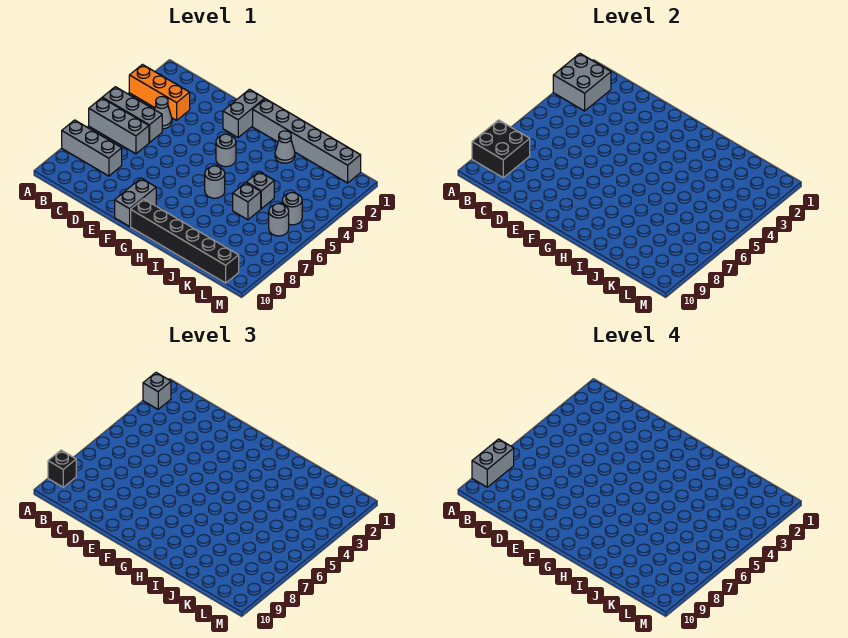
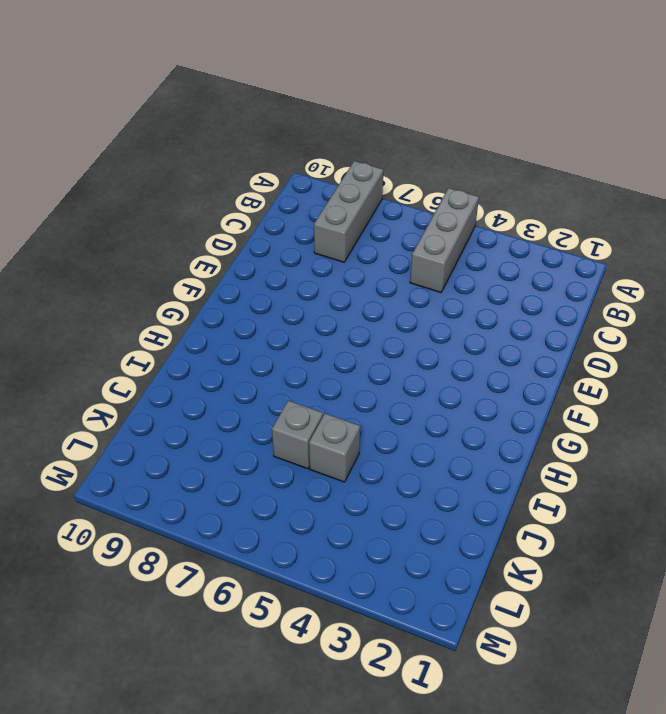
none -> orange 1x3 brick [129,65,190,120]
none -> grey 1x3 brick [89,98,149,154]
none -> grey 1x1 cone [155,97,172,129]

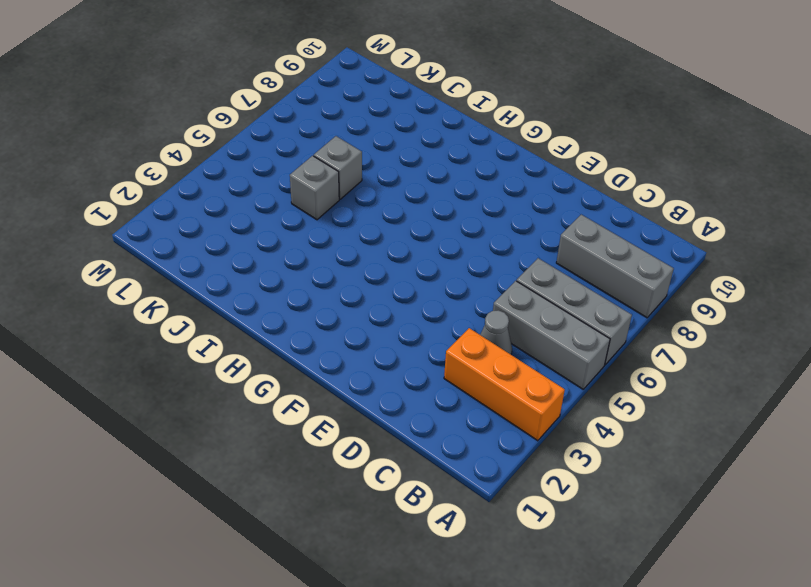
none -> grey 1x2 brick [223,89,265,137]
none -> grey 1x2 brick [115,178,156,226]
none -> grey 1x6 brick [253,99,361,183]

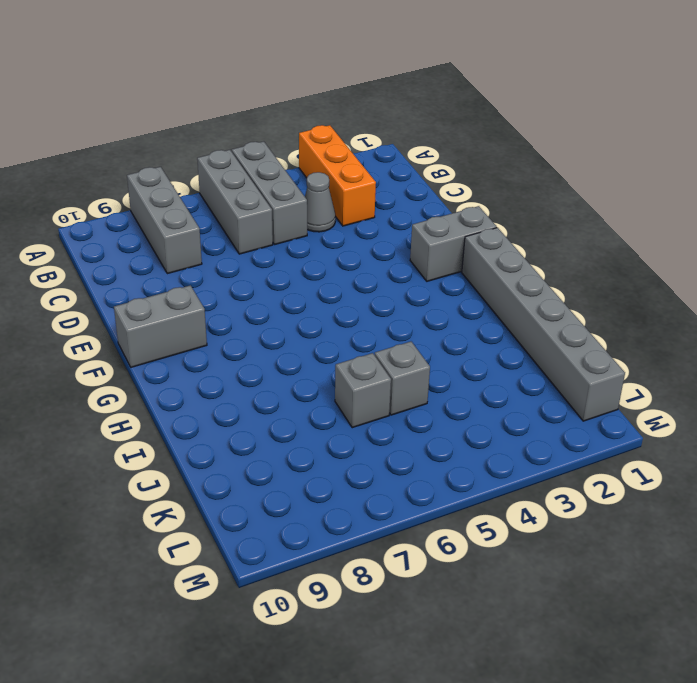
none -> grey 1x1 round brick [216,134,236,167]
none -> black 1x6 brick [131,199,239,283]
none -> grey 1x1 round brick [205,166,225,198]

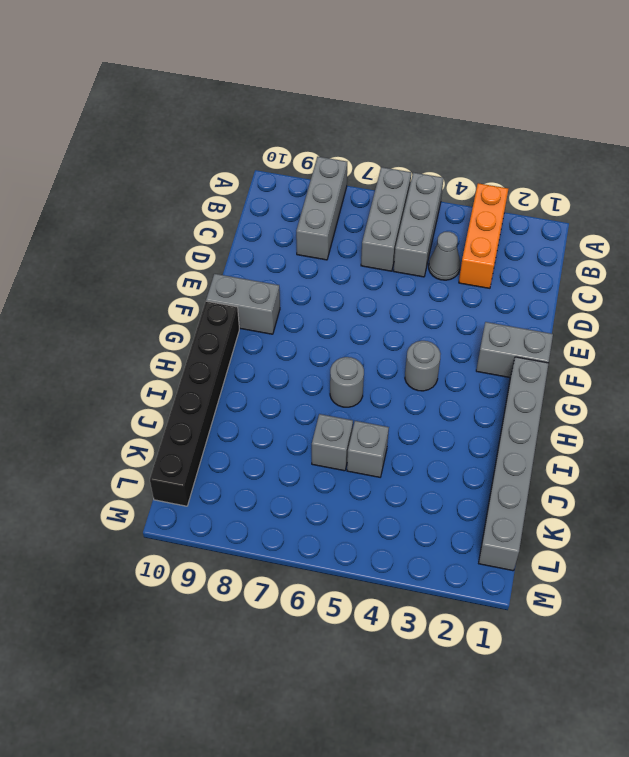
none -> grey 1x1 cone [275,131,295,163]
none -> grey 1x1 round brick [282,193,302,225]
none -> grey 1x1 round brick [269,204,289,236]

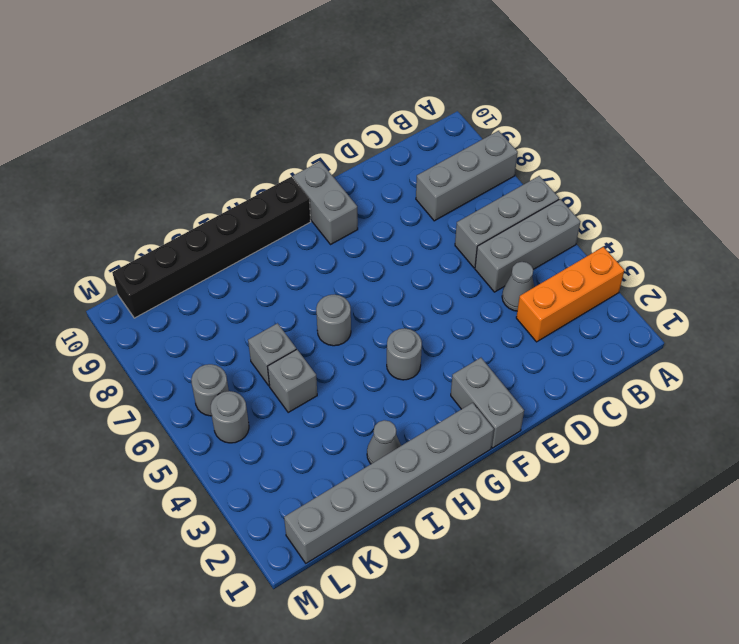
none -> grey 2x2 brick [553,54,611,111]
none -> black 2x2 brick [472,120,530,178]
none -> grey 1x1 brick [143,373,171,409]

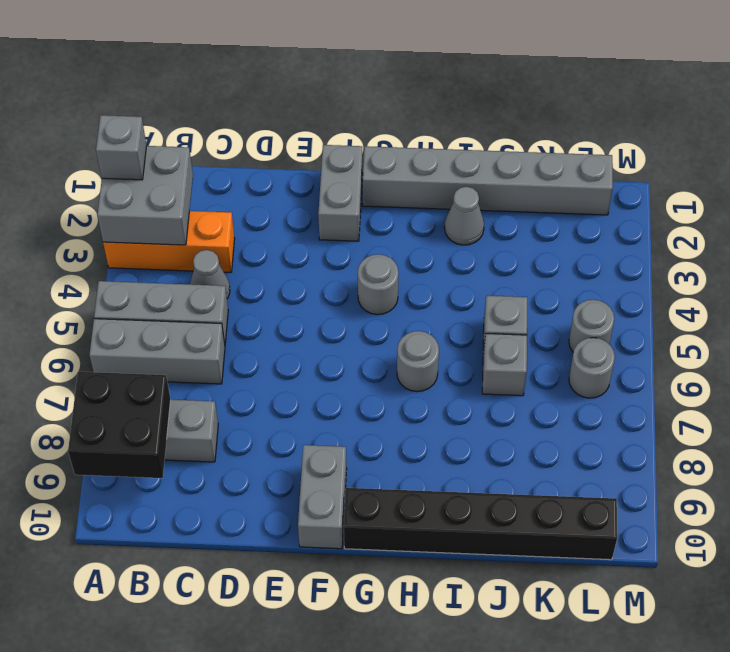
none -> black 1x1 brick [48,450,76,487]
none -> grey 1x2 brick [472,439,514,487]

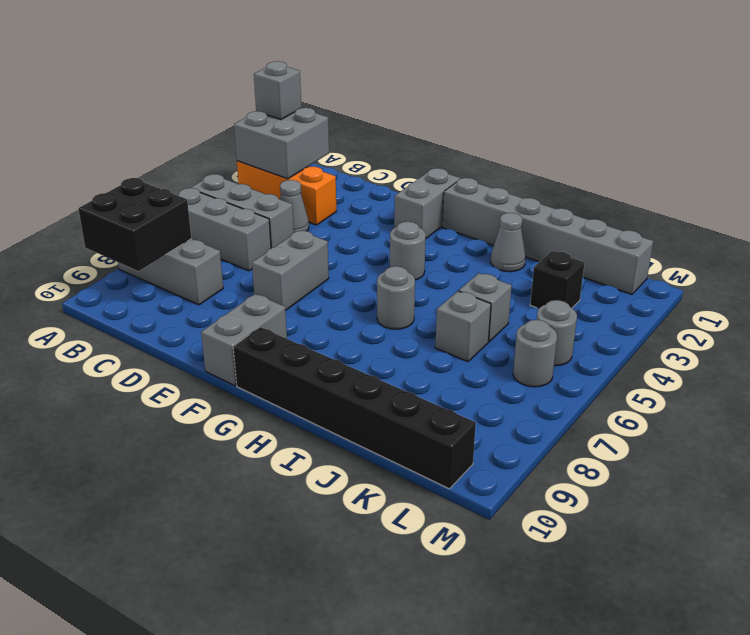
grey 1x2 brick [252,230,329,311] -> grey 1x2 brick moved to [472,439,514,487]
black 1x1 brick [530,251,584,308] -> black 1x1 brick moved to [48,450,76,487]

